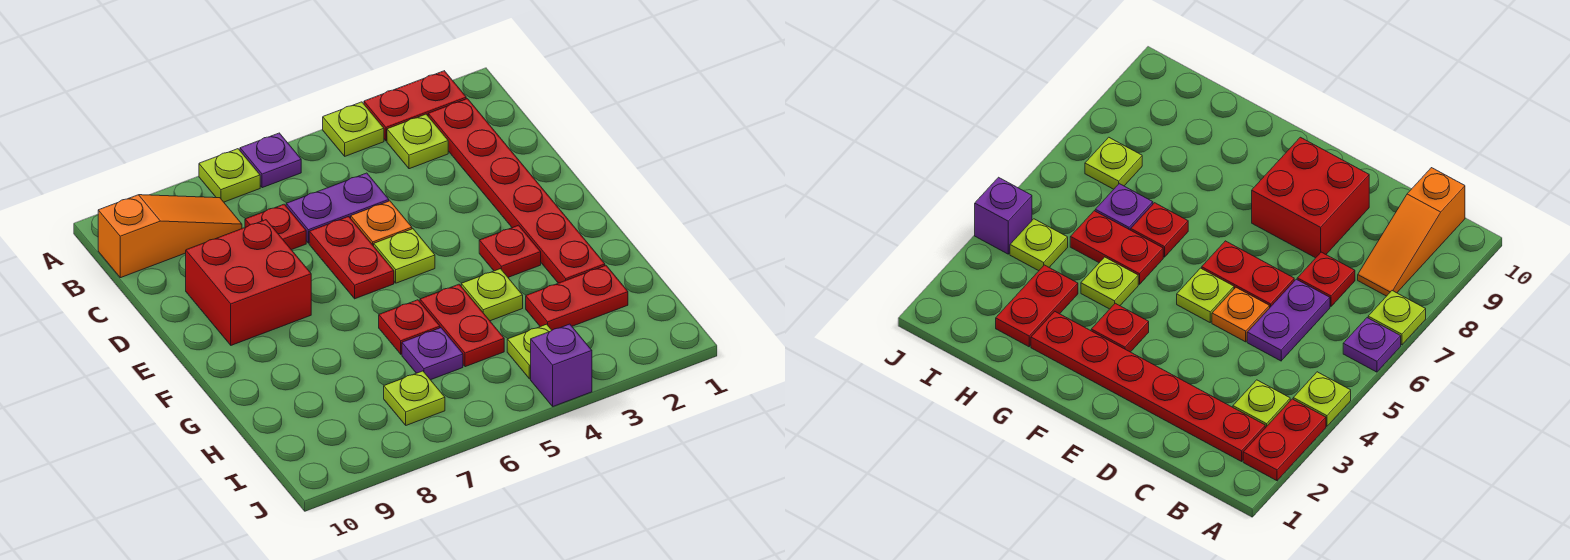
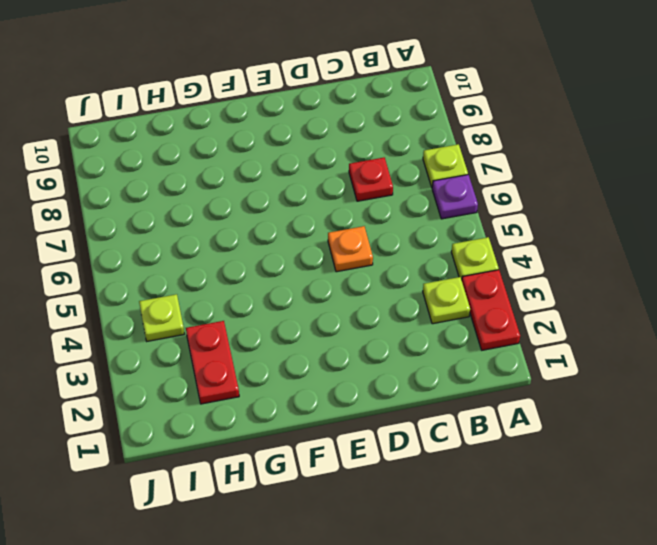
none -> red 1x6 plate [428,99,605,283]
none -> orange 1x3 slope [98,195,242,278]
none -> purple 1x2 plate [286,173,389,243]

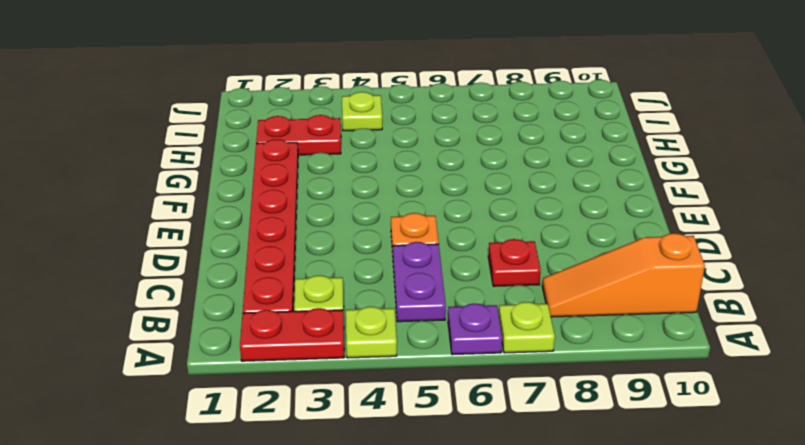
purple 1x2 plate [393,242,446,322] -> purple 1x2 plate turned to [286,173,389,243]
none -> red 1x2 plate [309,216,394,299]
none -> red 2x2 brick [186,220,311,345]
none -> lime 1x1 plate [374,229,435,283]

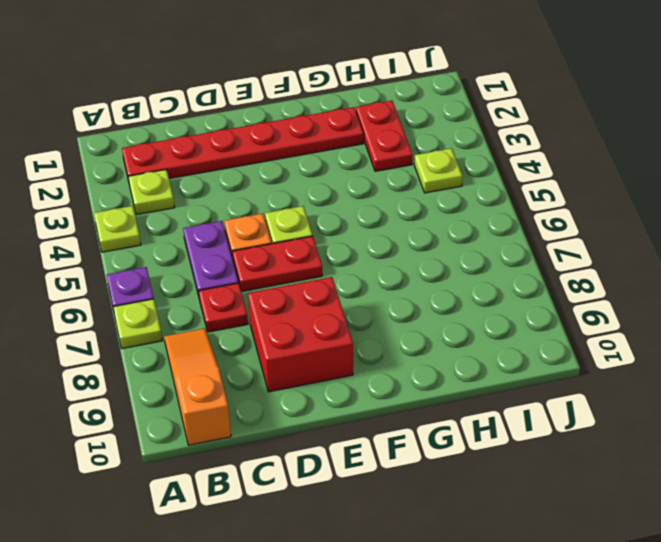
none -> red 1x2 plate [364,71,466,141]
none -> red 1x1 plate [479,225,541,277]
none -> lime 1x1 plate [461,269,523,321]

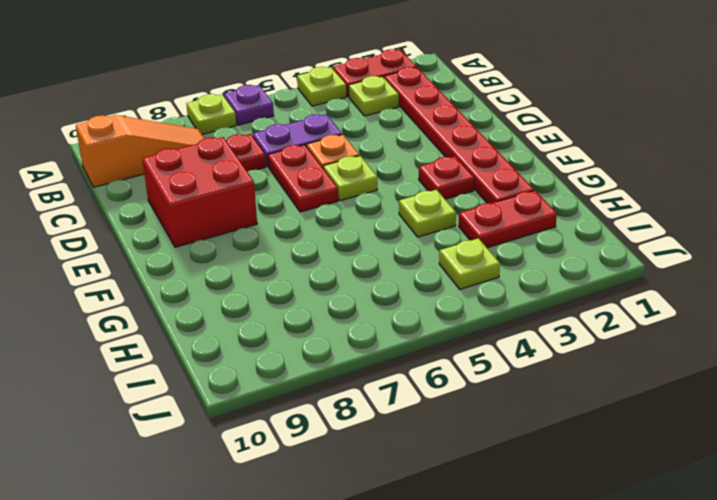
none -> red 1x2 plate [420,284,504,367]
none -> red 1x1 plate [379,300,440,354]
none -> purple 1x1 plate [402,328,463,380]

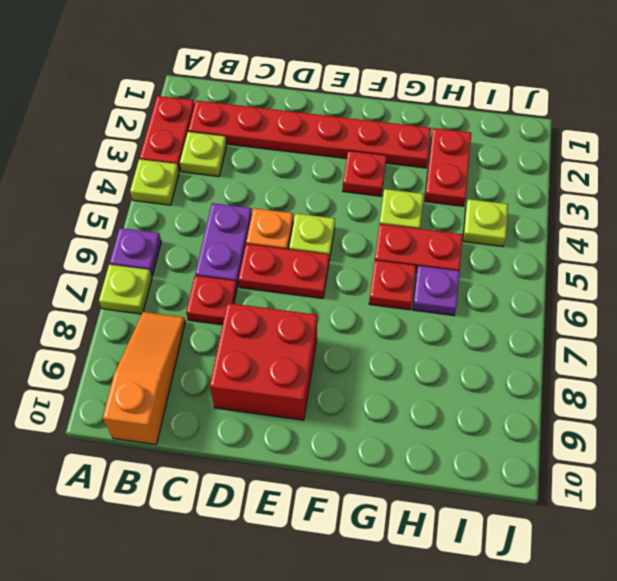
none -> lime 1x1 plate [384,371,445,425]
none -> purple 1x1 brick [531,324,592,406]

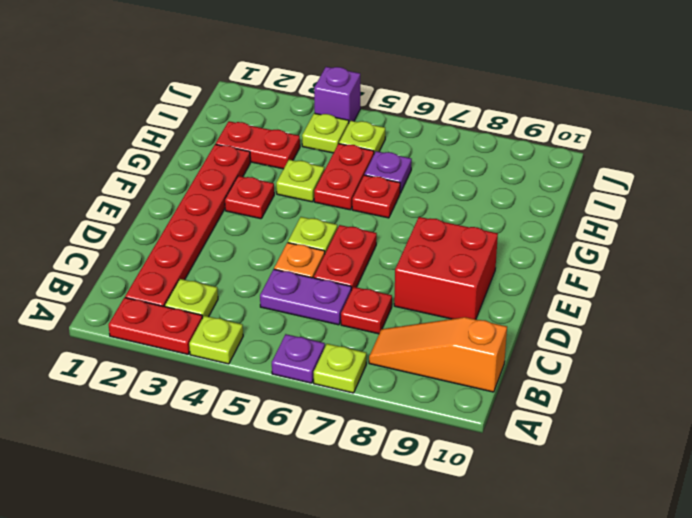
lime 1x1 plate [339,121,385,154] -> lime 1x1 plate moved to [384,371,445,425]

